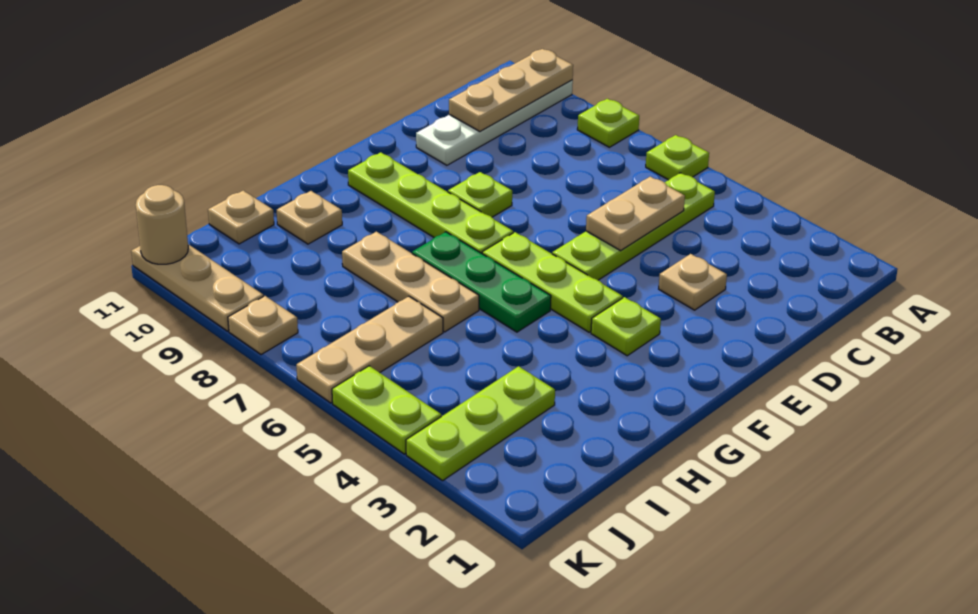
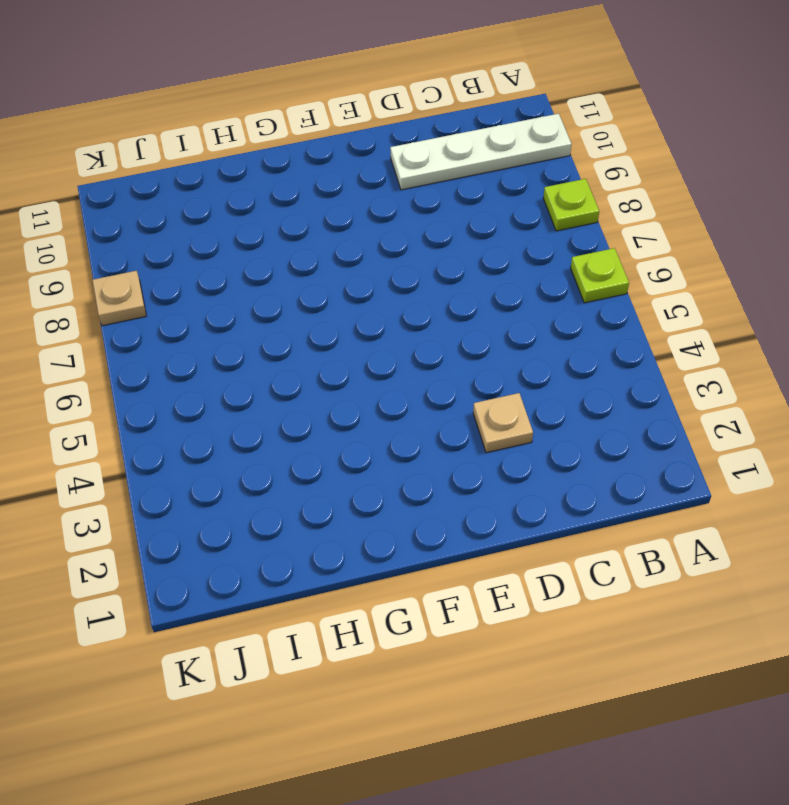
none -> lime 1x4 plate [552,173,715,280]
none -> lime 1x1 plate [448,172,512,217]
none -> lime 1x1 plate [591,297,661,356]

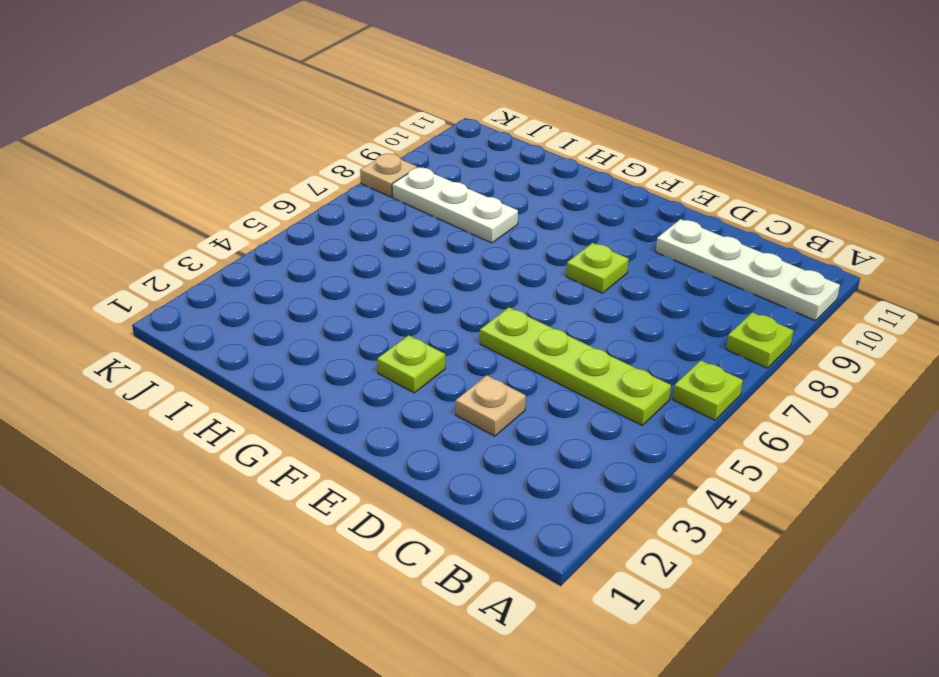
white 1x3 plate [392,167,518,243] -> tan 1x3 plate [342,232,479,332]
none -> lime 1x3 plate [482,232,623,332]
none -> lime 1x4 plate [348,152,513,253]
none -> green 1x3 plate [412,232,551,332]

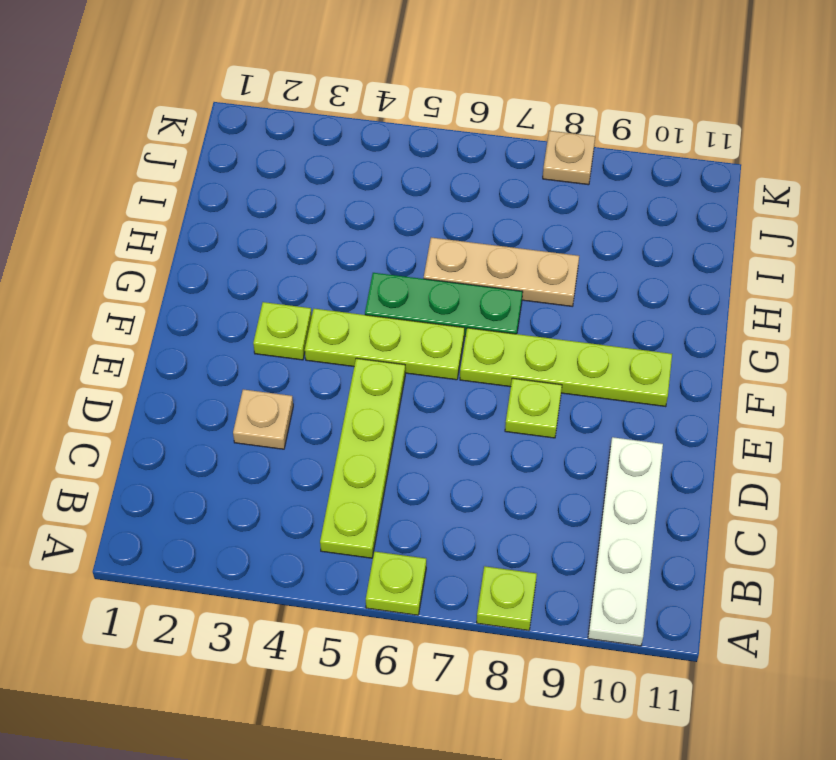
none -> tan 1x1 plate [277,191,342,244]
none -> lime 1x3 plate [406,366,555,481]
none -> tan 1x3 plate [296,296,443,403]

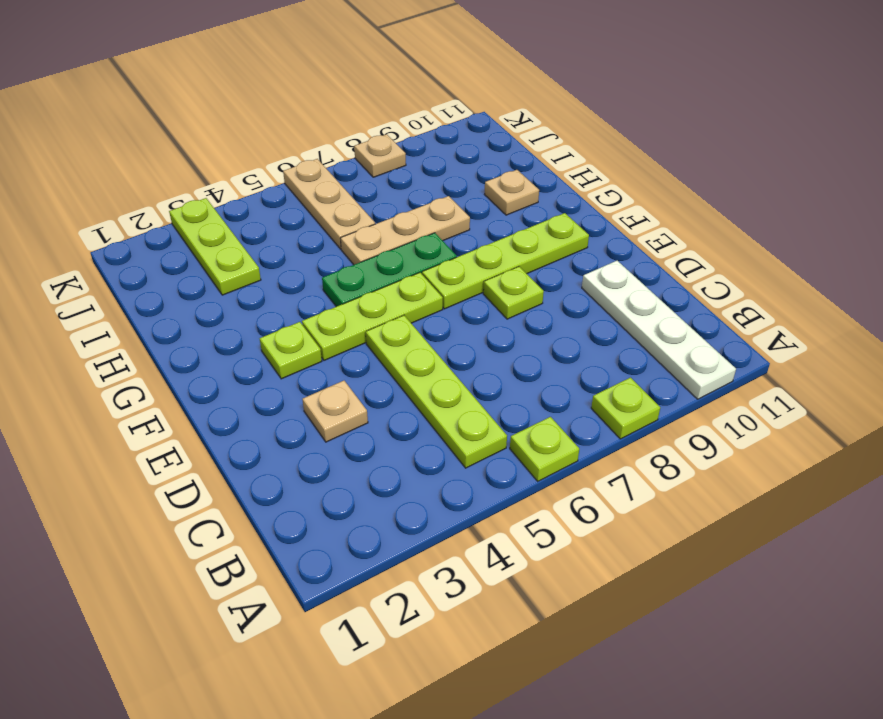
none -> tan 1x1 plate [208,191,274,244]
none -> lime 1x2 plate [332,366,441,454]
none -> tan 1x3 plate [131,244,263,331]

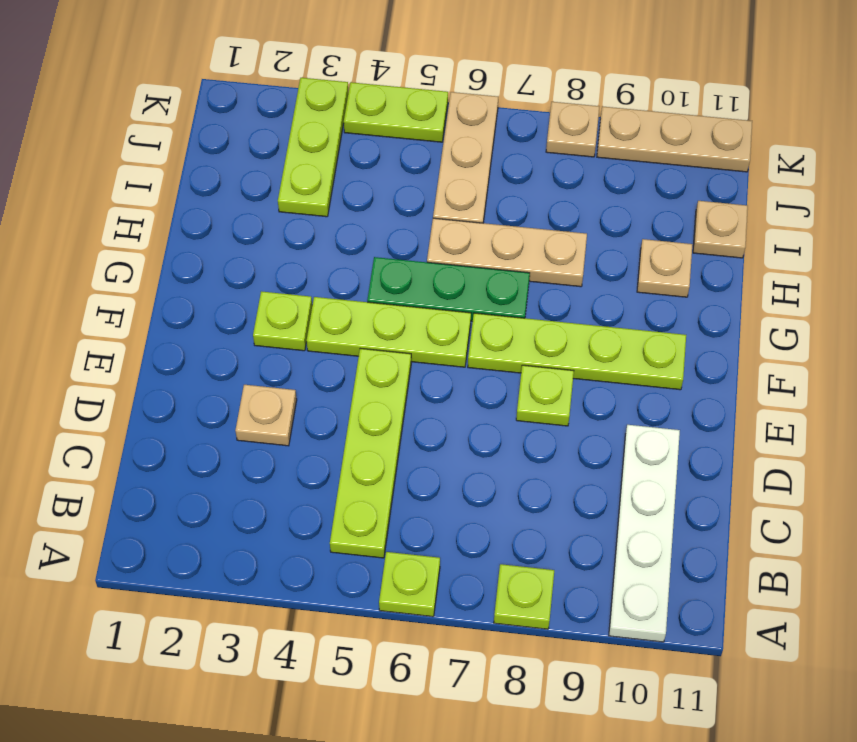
none -> tan 1x3 plate [449,49,573,131]
none -> tan 1x2 plate [586,177,685,251]
none -> tan 1x1 round brick [136,185,188,264]

